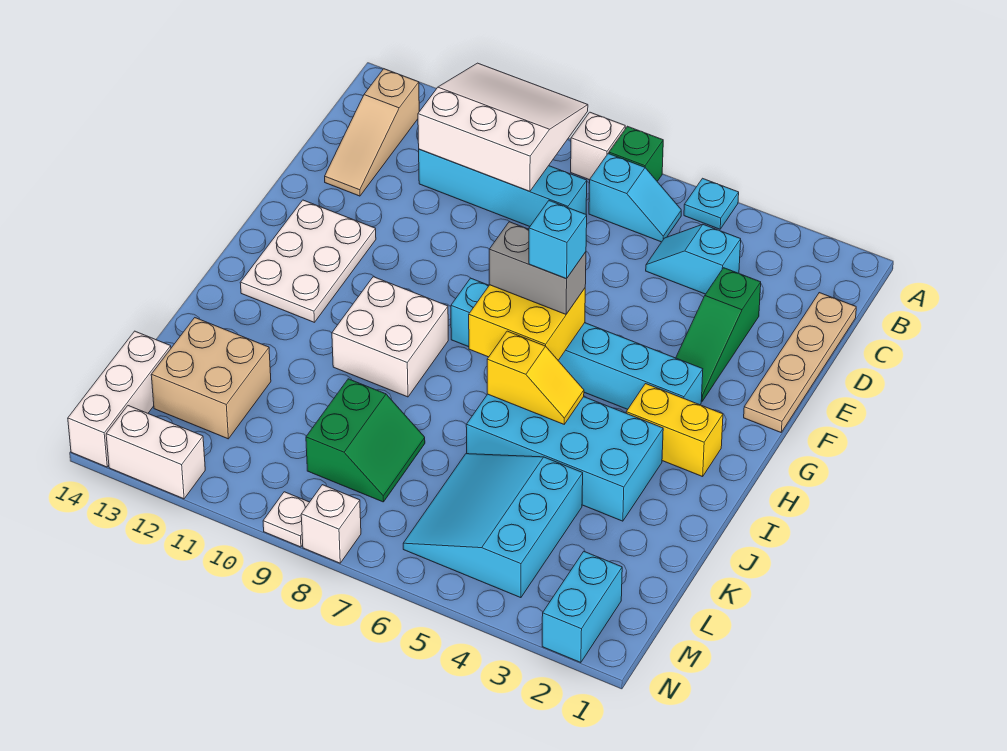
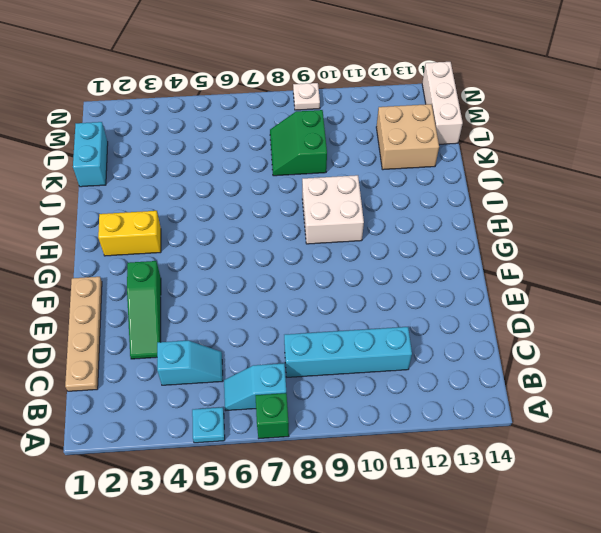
green 1x3 slope [127,261,161,359] -> green 1x3 slope turned to [676,268,761,401]
cyan 1x2 brick [73,122,108,187] -> cyan 1x2 brick moved to [542,552,622,663]
none -> white 1x1 brick [571,112,625,180]
none -> tan 1x3 slope [325,69,419,196]
none -> white 2x3 plate [240,200,376,322]

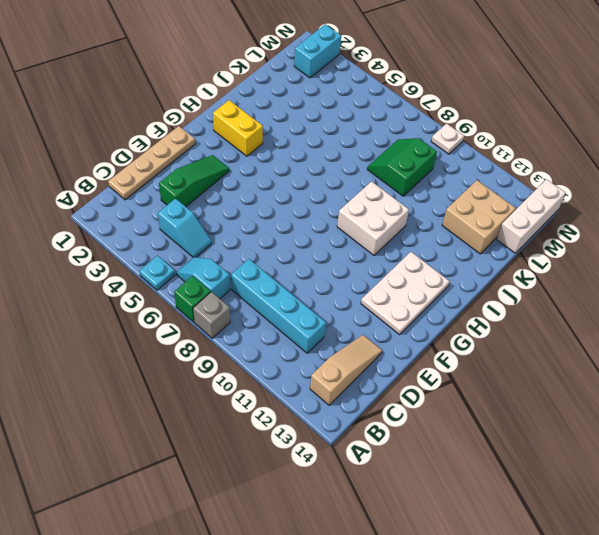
grey 1x1 brick [193,292,230,338] -> white 1x1 brick [571,112,625,180]
none -> cyan 1x6 brick [451,278,703,409]
none -> cyan 2x4 brick [466,394,663,521]
none -> cyan 3x3 slope [403,454,583,598]

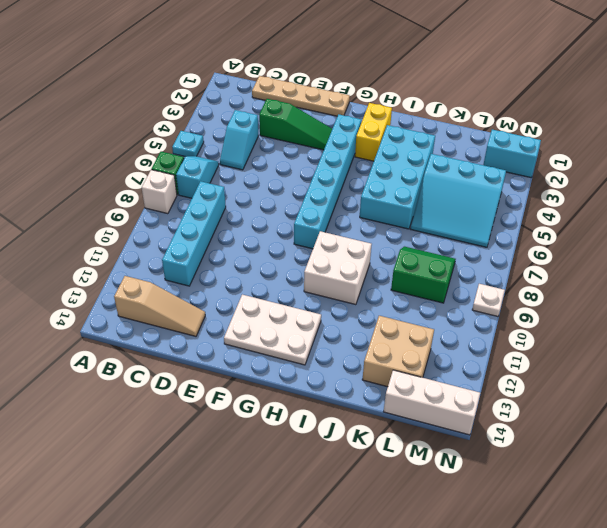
none -> white 1x1 brick [301,485,361,563]
none -> white 1x2 brick [106,406,205,499]
none -> white 3x3 slope [418,63,588,191]

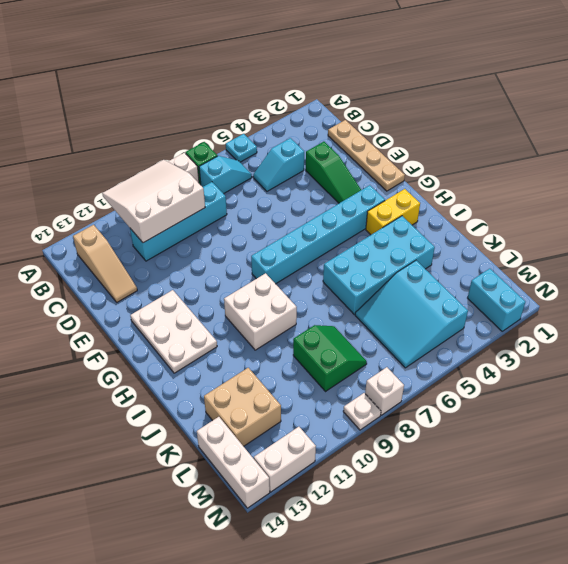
none -> yellow 2x2 brick [469,285,585,360]
none -> yellow 1x2 slope [487,331,584,424]
none -> grey 1x2 brick [489,222,586,314]

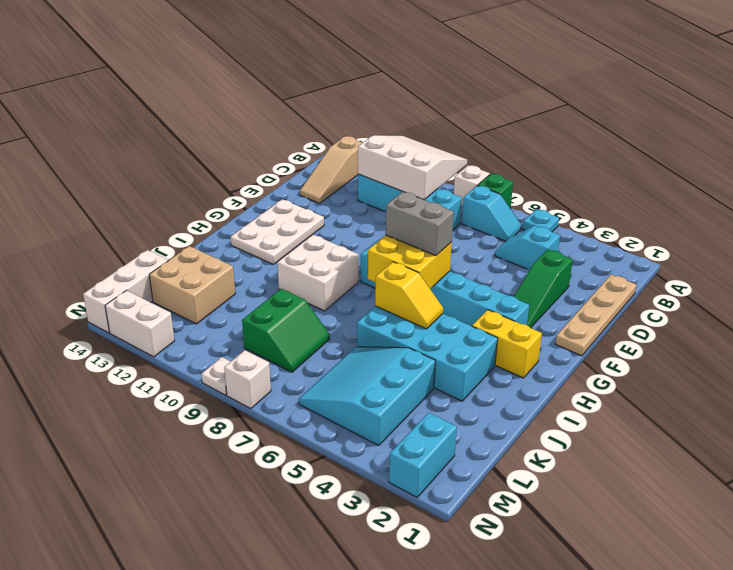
none -> cyan 1x1 brick [529,201,587,279]

